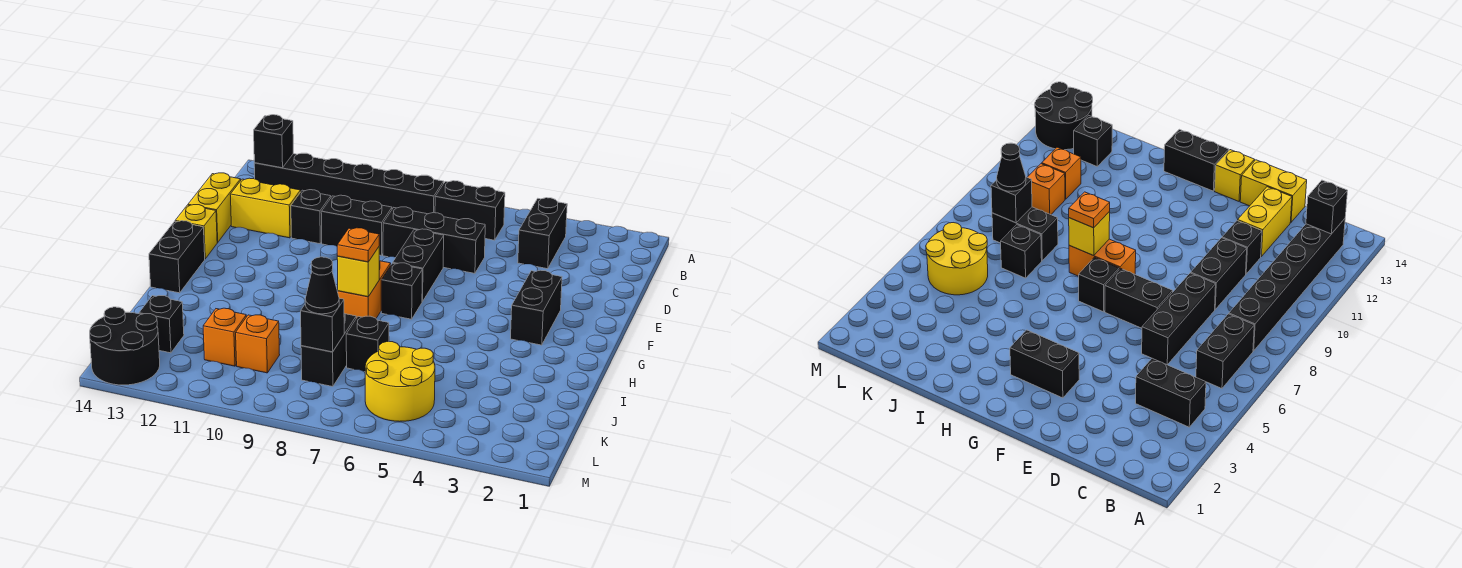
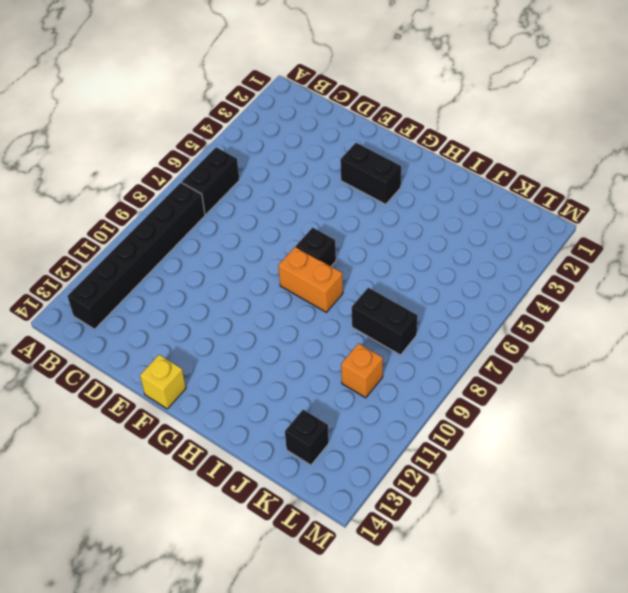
none -> black 1x2 brick [518,198,567,269]
none -> black 1x3 brick [383,207,485,273]
none -> black 1x2 brick [321,195,392,256]

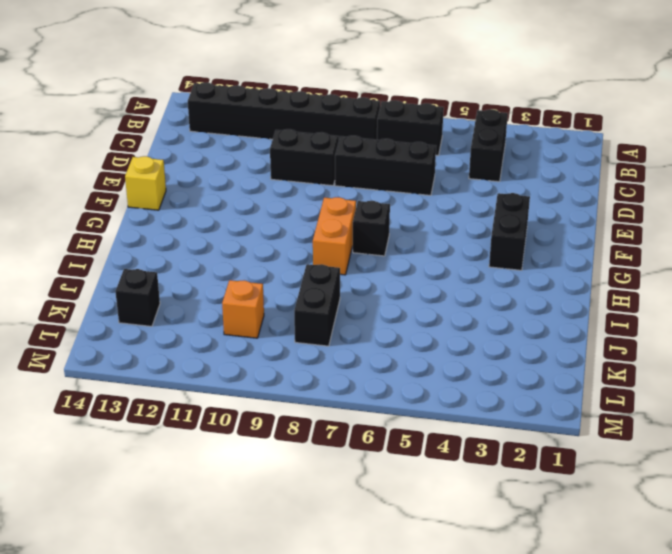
none -> black 1x1 brick [291,190,331,244]
none -> yellow 1x2 brick [230,178,301,238]
none -> yellow 1x2 brick [188,173,241,243]

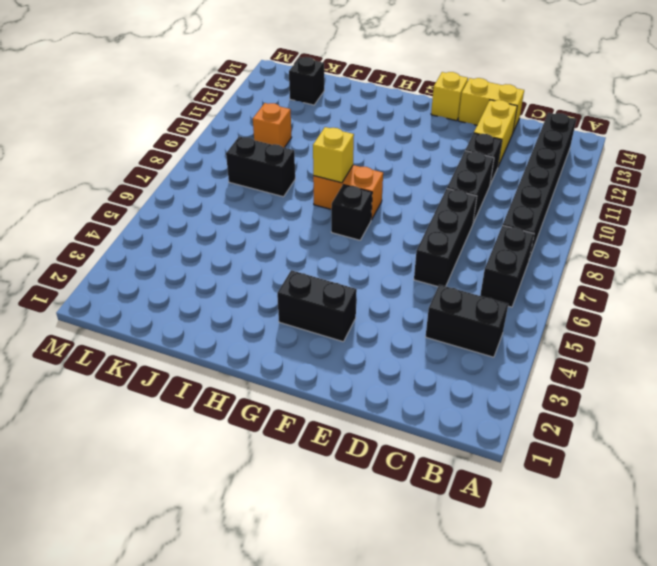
none -> black 1x2 brick [393,229,444,302]
none -> black 1x2 brick [149,221,205,293]
none -> black 1x1 brick [346,316,389,372]

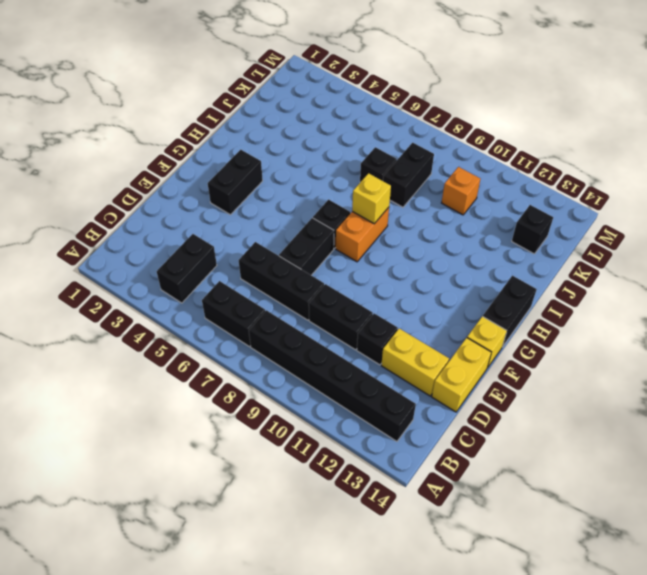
none -> yellow 2x2 round brick [365,342,435,422]
none -> orange 1x1 brick [203,308,246,366]
none -> black 2x2 round brick [90,307,160,385]

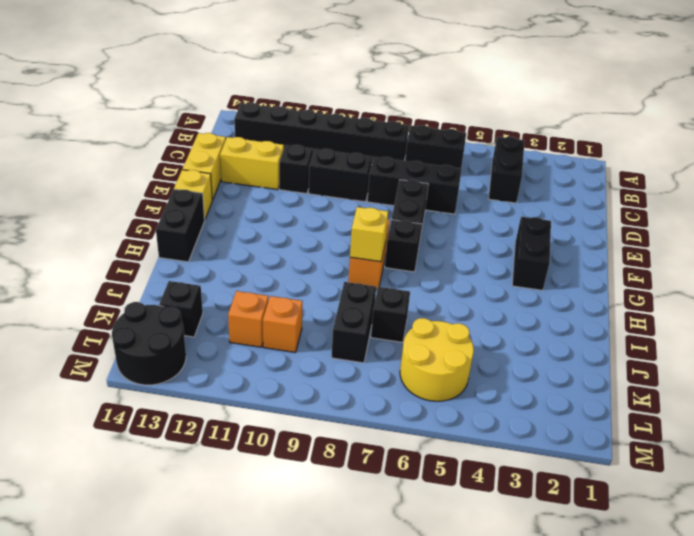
none -> black 1x1 brick [254,115,293,168]
none -> black 1x1 brick [301,298,344,352]
none -> orange 1x1 plate [337,228,379,262]

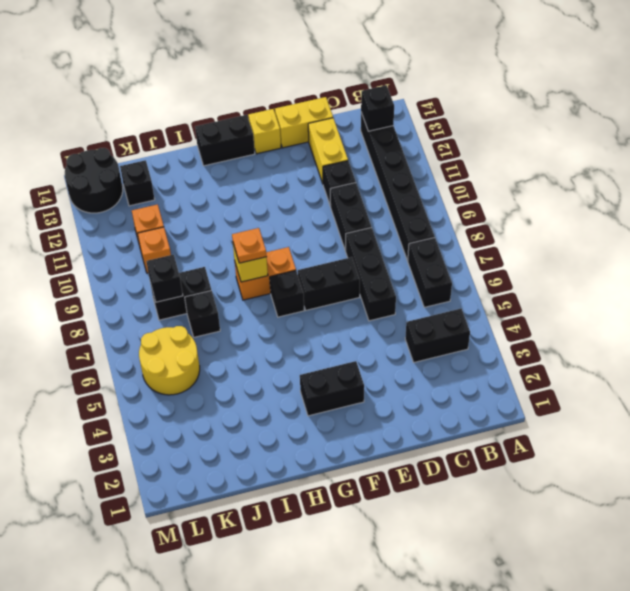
none -> black 1x1 cone [305,257,339,314]

